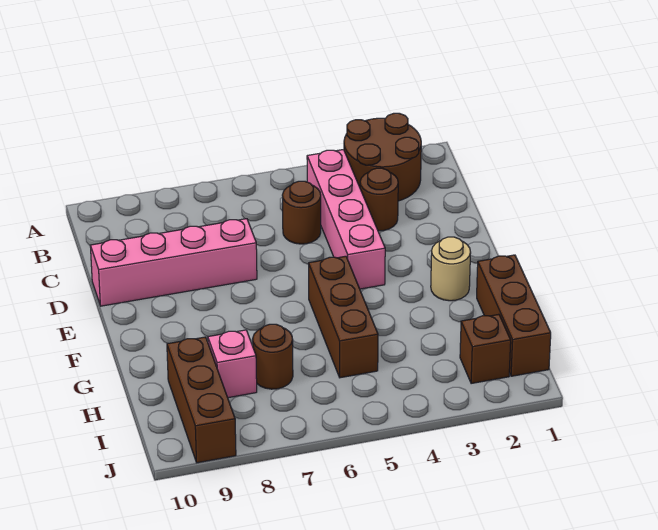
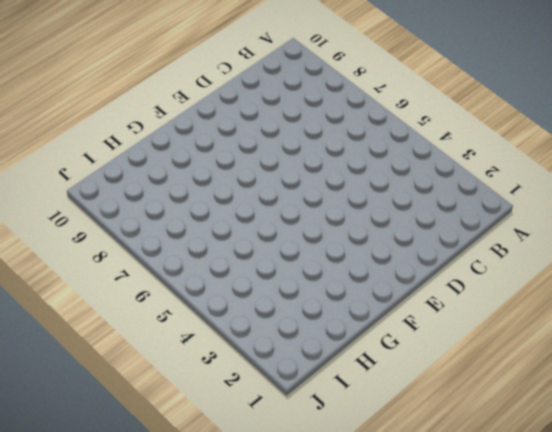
none -> brown 2x2 round brick [344,113,421,201]
none -> pink 1x4 brick [307,150,385,289]
none -> brown 1x1 round brick [360,168,398,231]

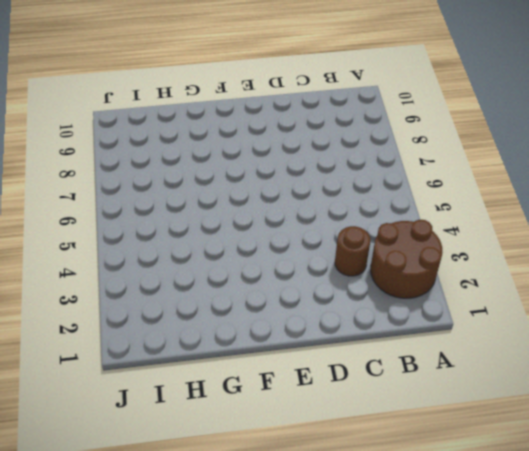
none -> pink 1x4 brick [307,150,385,289]
none -> brown 1x1 round brick [283,181,321,244]
none -> pink 1x4 brick [90,219,257,306]

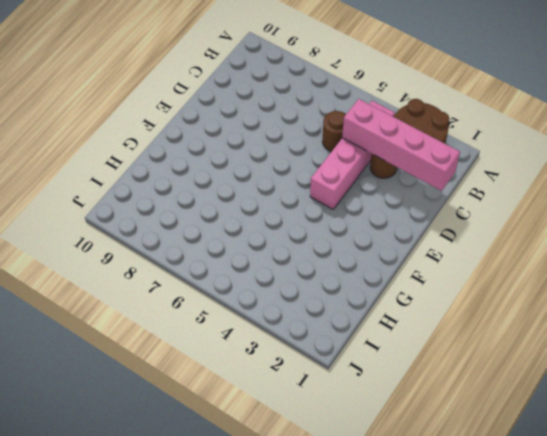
pink 1x4 brick [342,99,460,191] -> pink 1x4 brick moved to [90,219,257,306]
none -> tan 1x1 round brick [431,237,471,301]
none -> brown 1x3 brick [309,256,378,378]
none -> brown 1x3 brick [477,255,551,376]

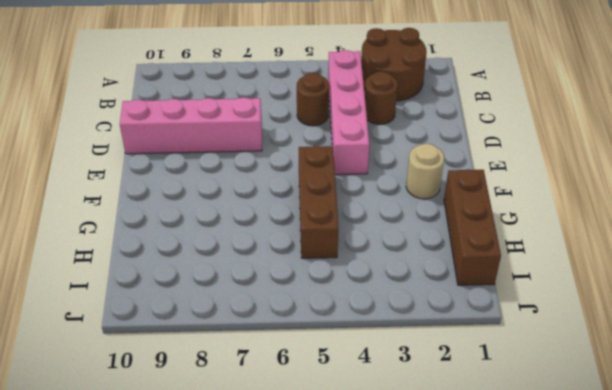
none -> brown 1x1 round brick [253,324,293,389]
none -> pink 1x1 brick [208,330,257,398]
none -> brown 1x3 brick [167,337,236,463]

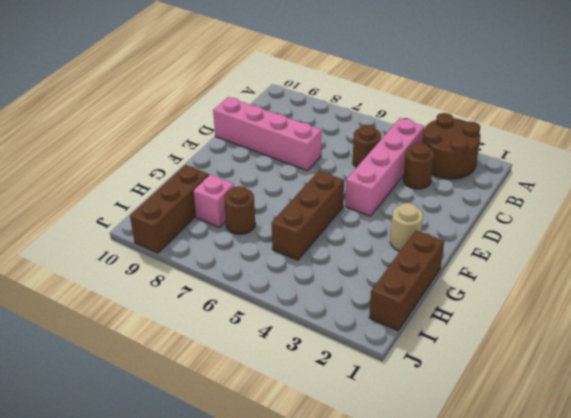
none -> brown 1x1 brick [460,314,511,384]

